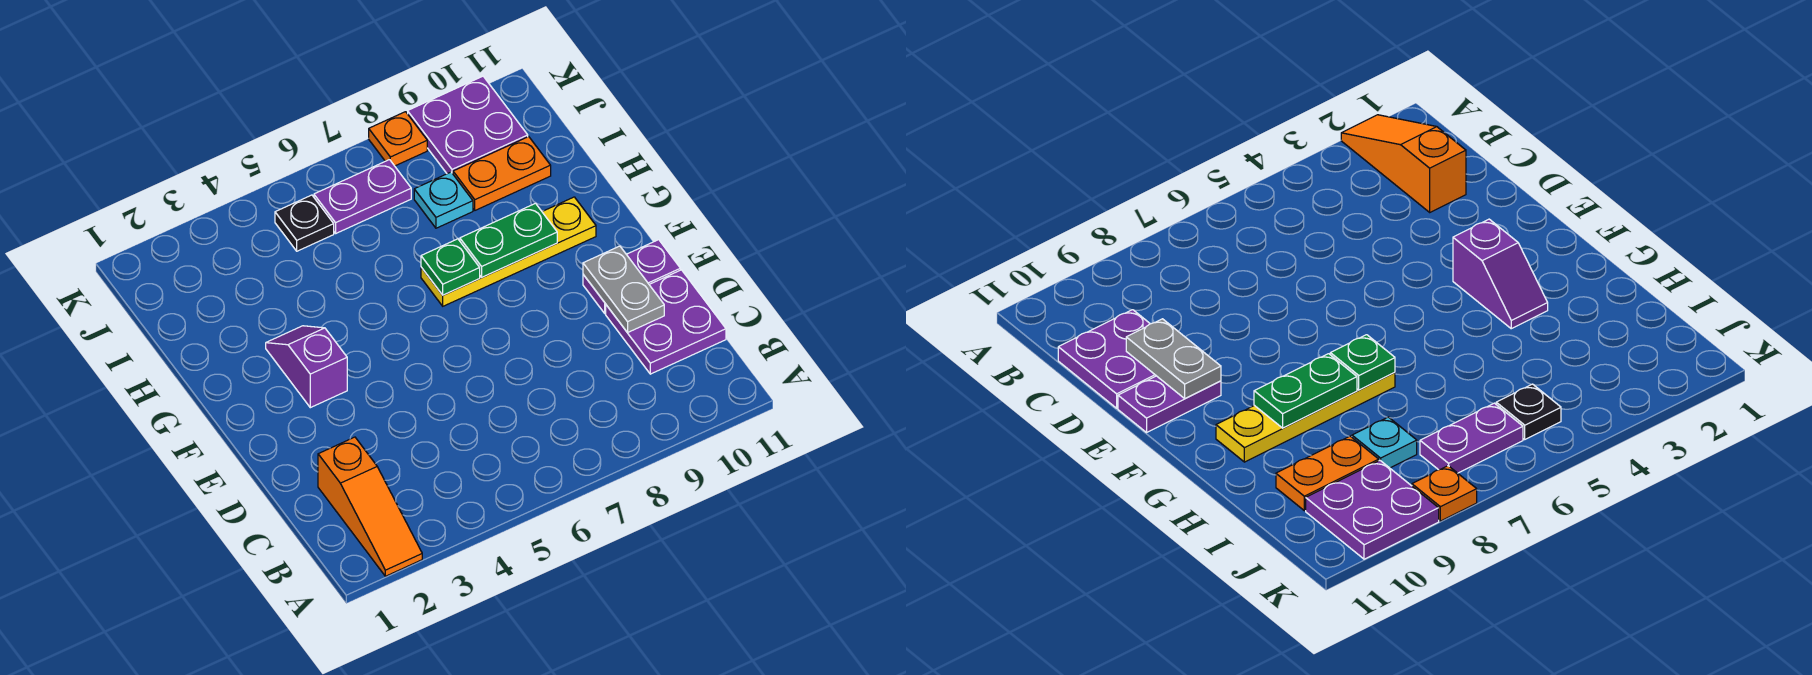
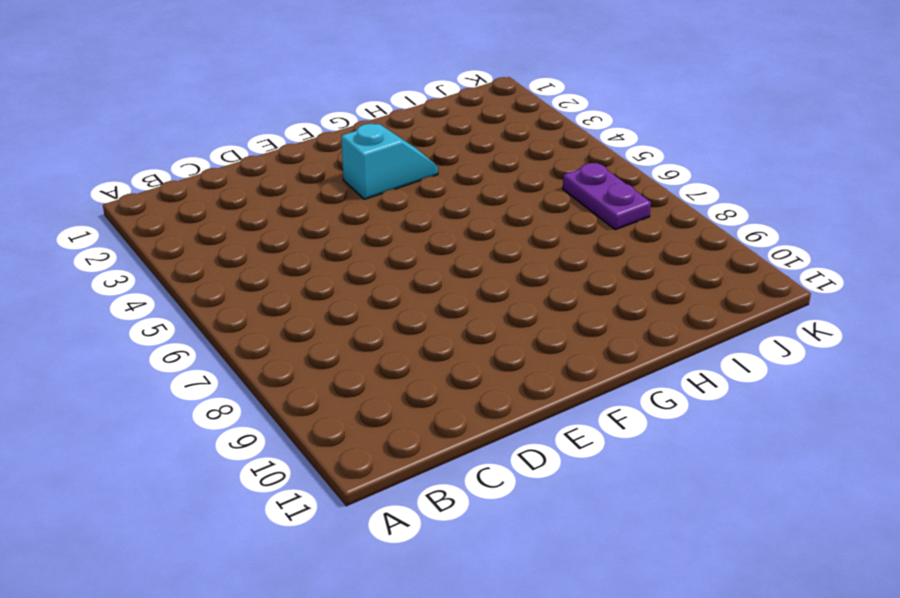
cyan 1x2 slope [341,124,438,199] -> purple 1x2 slope [266,326,347,408]
none -> orange 1x3 slope [318,437,422,576]
none -> purple 2x2 plate [606,270,726,374]
none -> purple 1x2 plate [583,240,680,314]

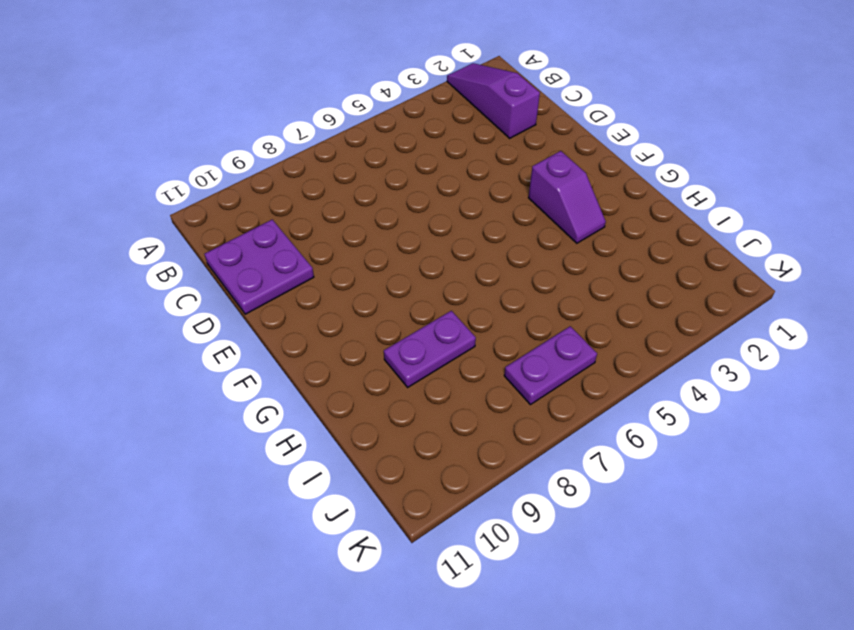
purple 1x3 slope [447,63,540,138] -> orange 1x3 slope [318,437,422,576]
purple 1x2 plate [384,311,476,387] -> purple 1x2 plate moved to [583,240,680,314]
none -> yellow 1x4 plate [421,197,596,306]
none -> cyan 1x1 plate [414,172,473,228]
none -> orange 1x2 plate [453,137,551,210]

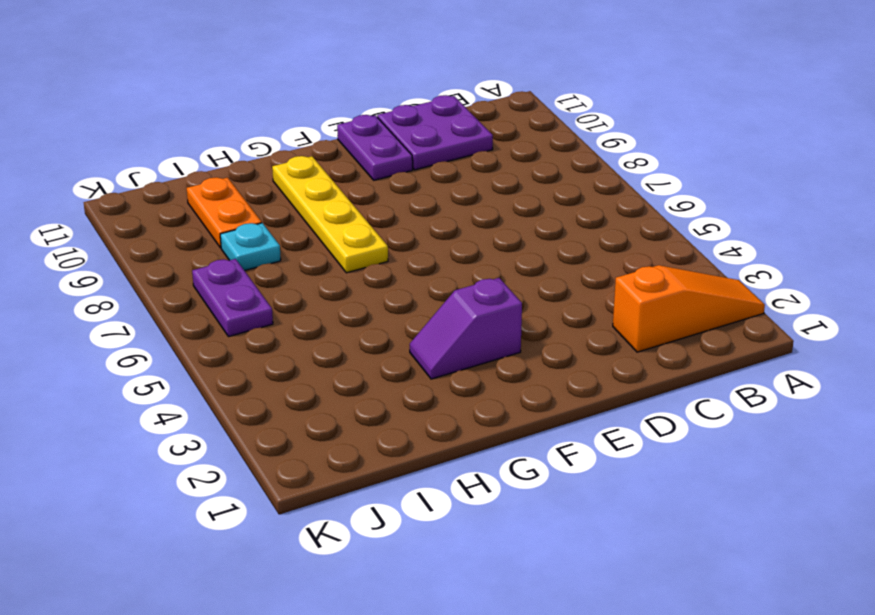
none -> black 1x1 plate [275,195,334,251]
none -> purple 2x2 plate [408,76,528,174]
none -> orange 1x1 plate [369,112,427,166]

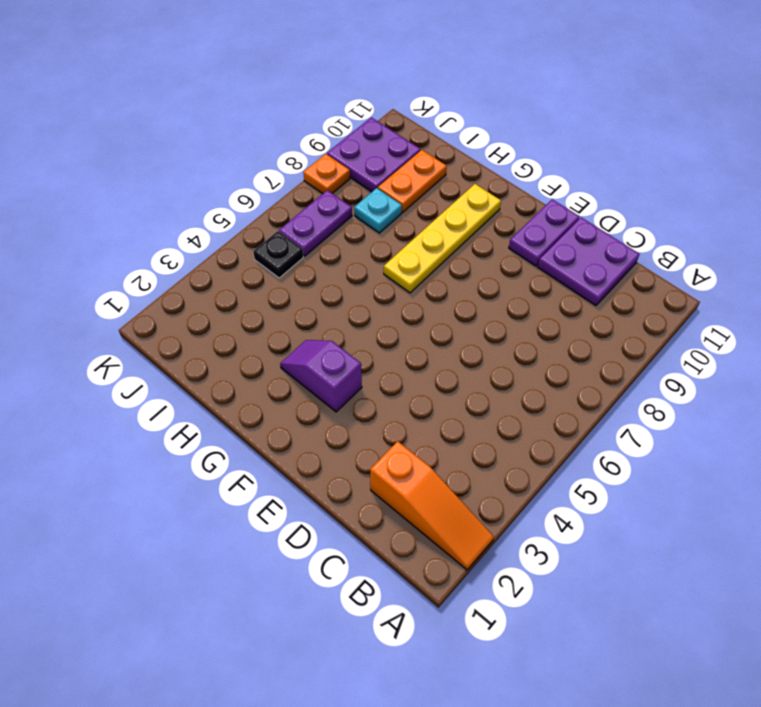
none -> grey 1x2 plate [583,246,664,333]
none -> green 1x1 plate [421,239,480,295]
none -> green 1x2 plate [460,203,557,277]

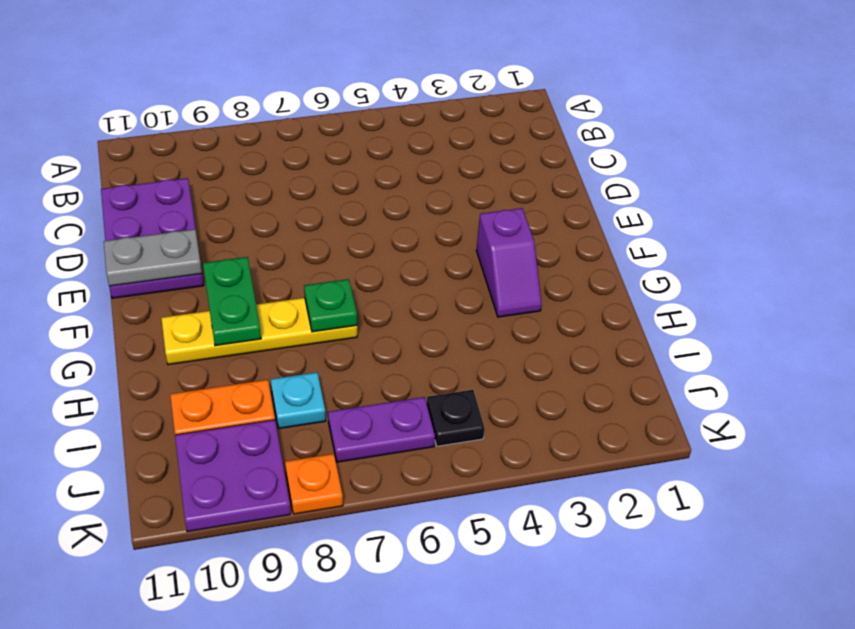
grey 1x2 plate [104,229,202,286] -> grey 1x2 plate turned to [583,246,664,333]
green 1x2 plate [203,257,261,346] -> green 1x2 plate turned to [460,203,557,277]
none -> orange 1x3 slope [318,437,422,576]

